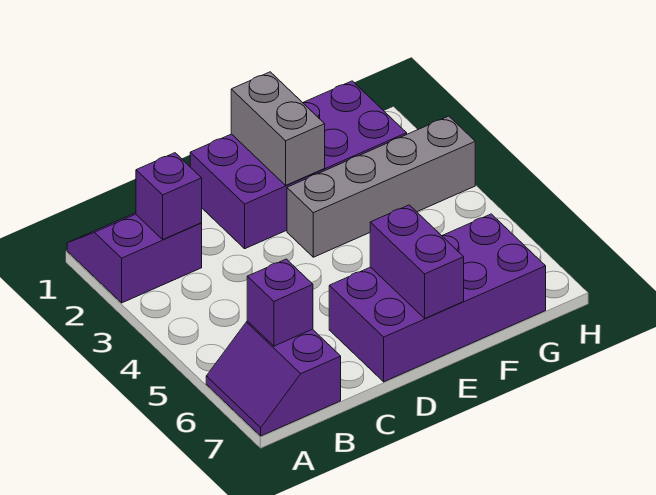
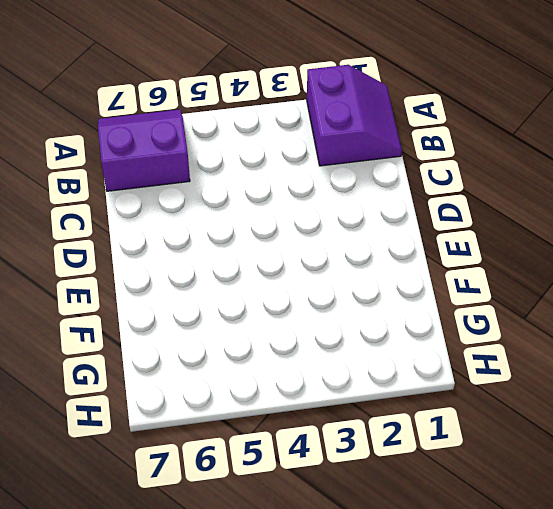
none -> purple 2x4 brick [190,81,407,249]
none -> purple 2x4 brick [329,214,546,382]

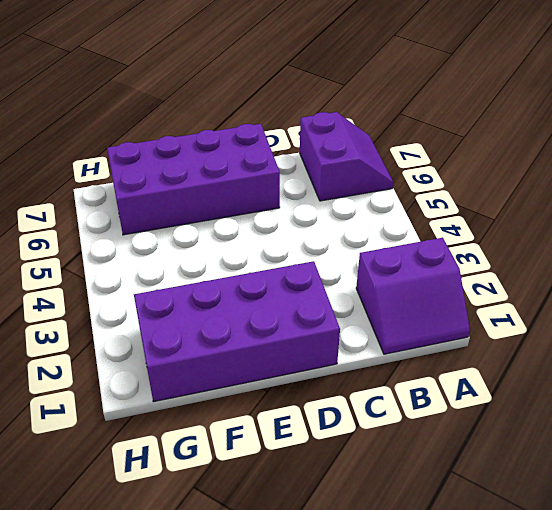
none -> grey 1x4 brick [287,116,475,257]
none -> purple 1x1 brick [136,153,202,239]

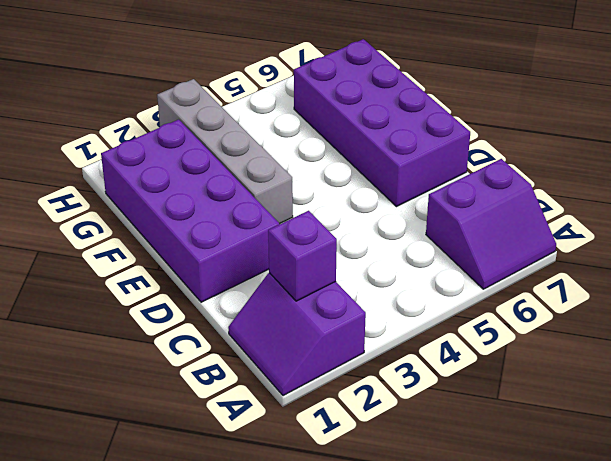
none -> purple 1x1 brick [247,259,313,346]
none -> grey 1x2 brick [231,72,325,185]

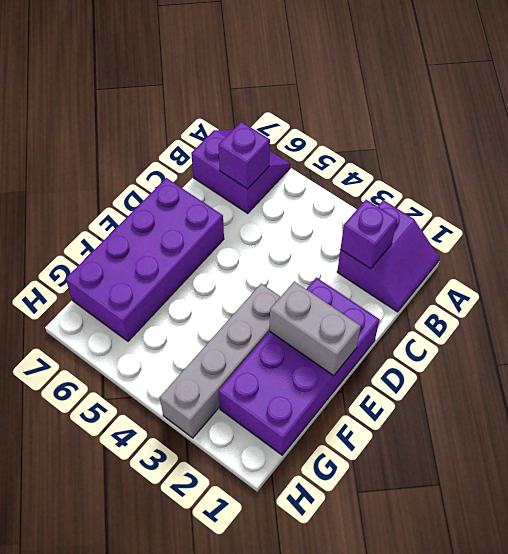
none -> purple 1x2 brick [370,205,464,319]

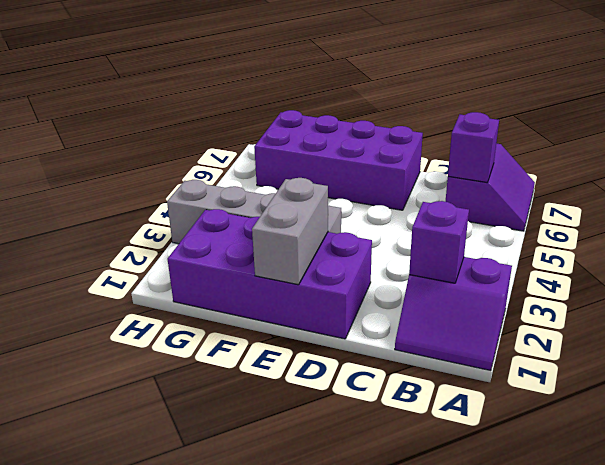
none -> purple 1x2 brick [370,205,464,319]

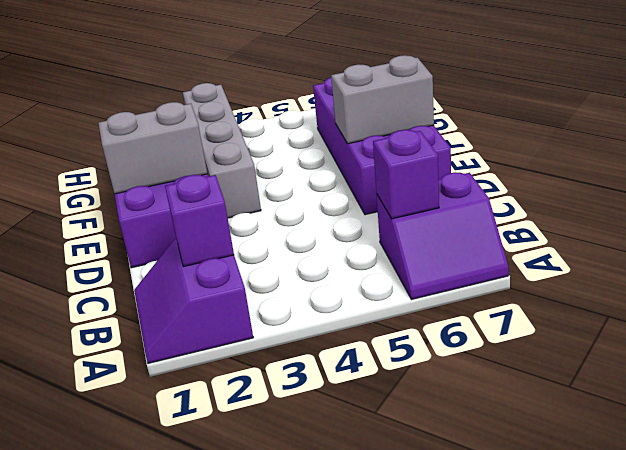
grey 1x2 brick [331,55,434,144] -> purple 1x2 brick [370,205,464,319]

